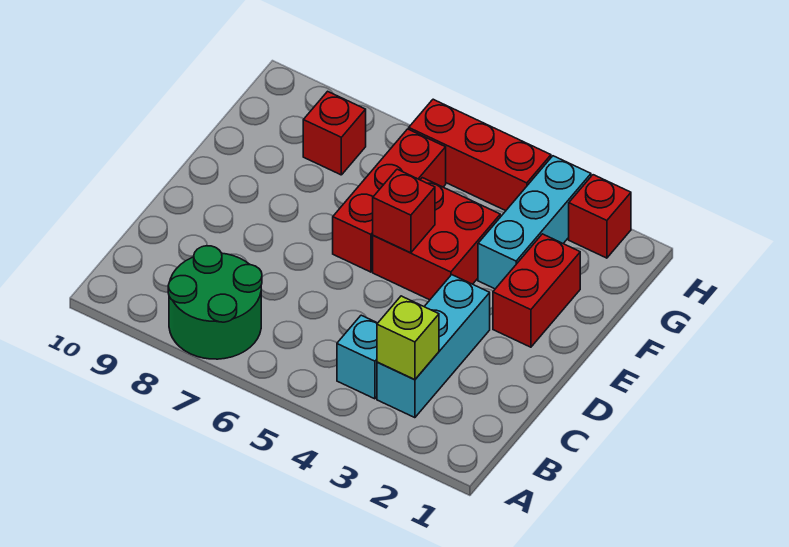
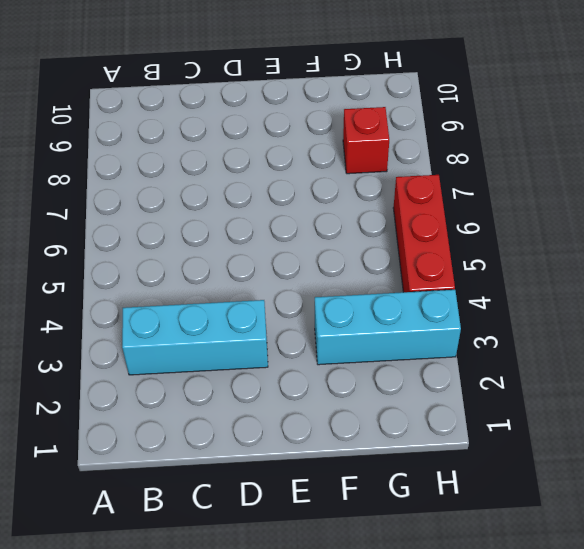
none -> green 2x2 round brick [168,246,262,359]
none -> cyan 1x1 brick [337,315,377,399]
none -> red 1x2 brick [493,234,580,347]

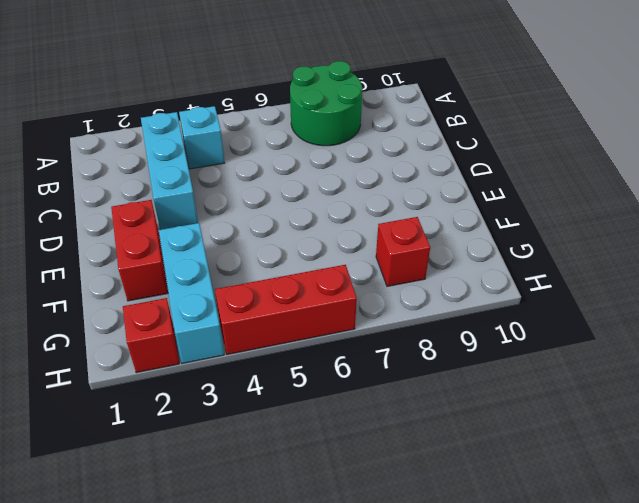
none -> red 2x2 brick [373,178,500,300]
none -> red 1x3 brick [333,129,446,272]
none -> lime 1x1 brick [377,296,439,380]

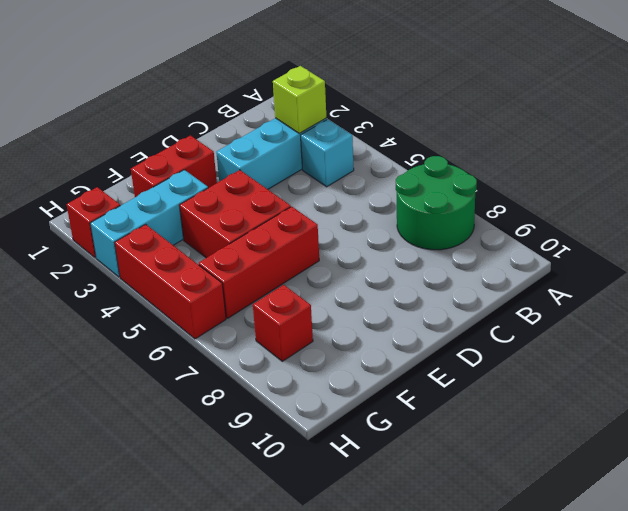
none -> red 1x1 brick [373,169,435,253]

